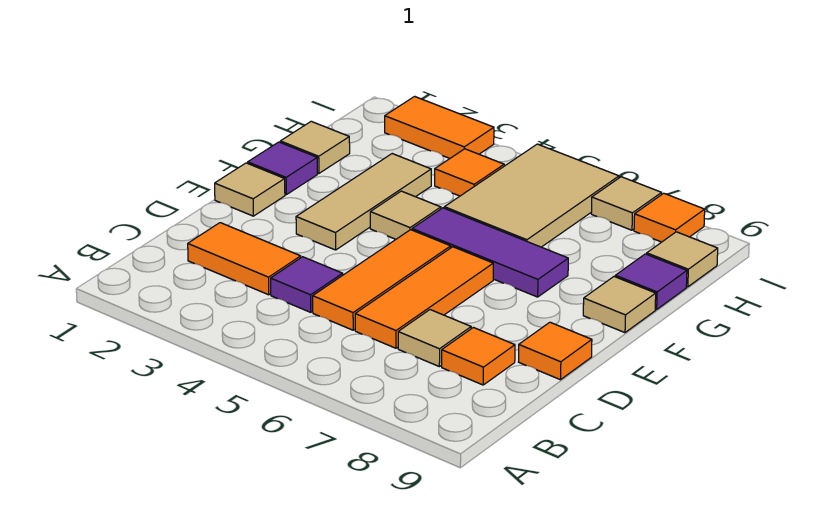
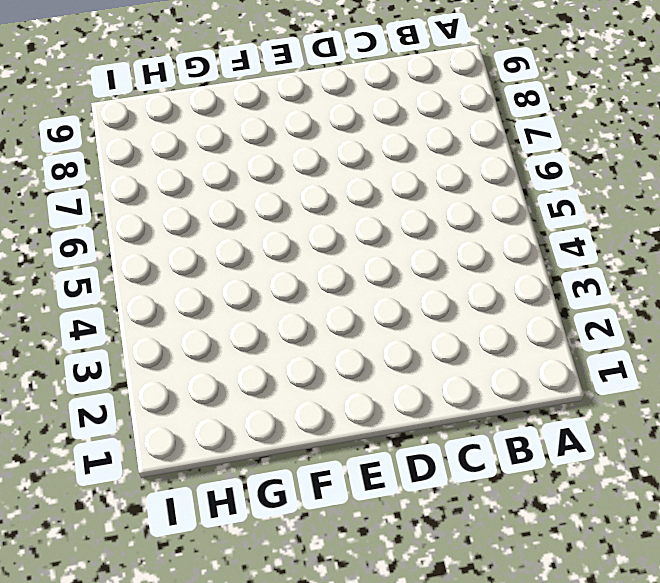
none -> orange 1x2 tile [188,223,301,295]
none -> purple 1x1 tile [271,257,343,312]
none -> orange 1x3 tile [313,230,451,330]

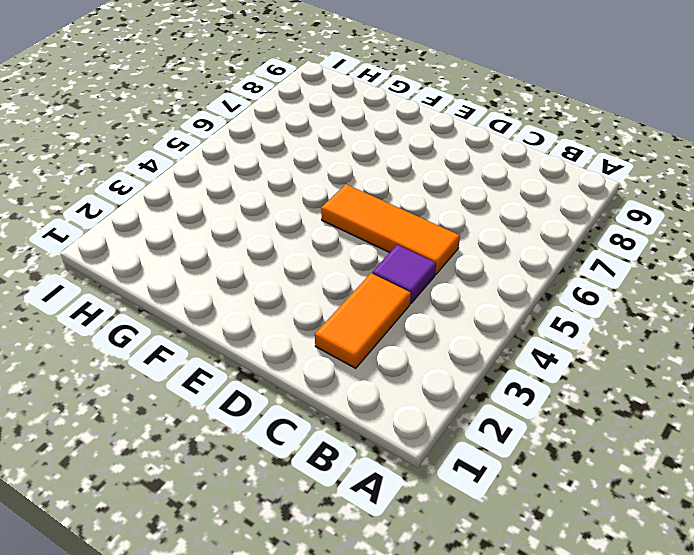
none -> orange 1x3 tile [355,247,493,348]
none -> tan 1x1 tile [398,310,471,367]
none -> orange 1x1 tile [442,328,515,385]

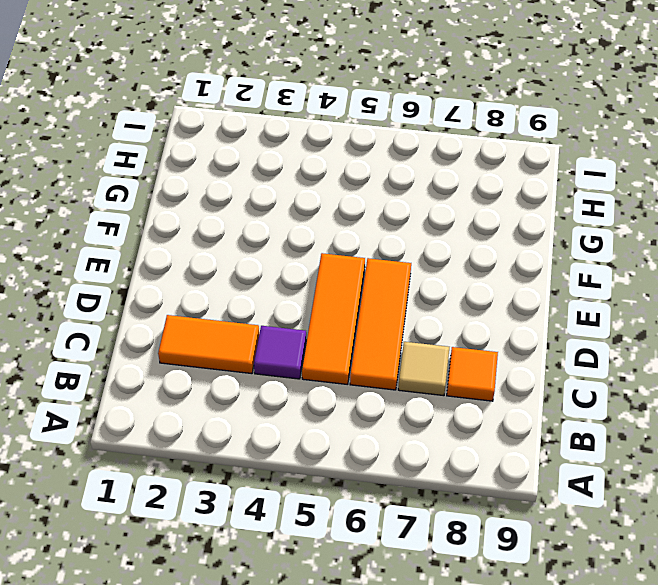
none -> orange 1x1 tile [519,322,592,380]
none -> tan 1x1 tile [215,163,285,216]
none -> tan 1x3 tile [296,154,431,250]

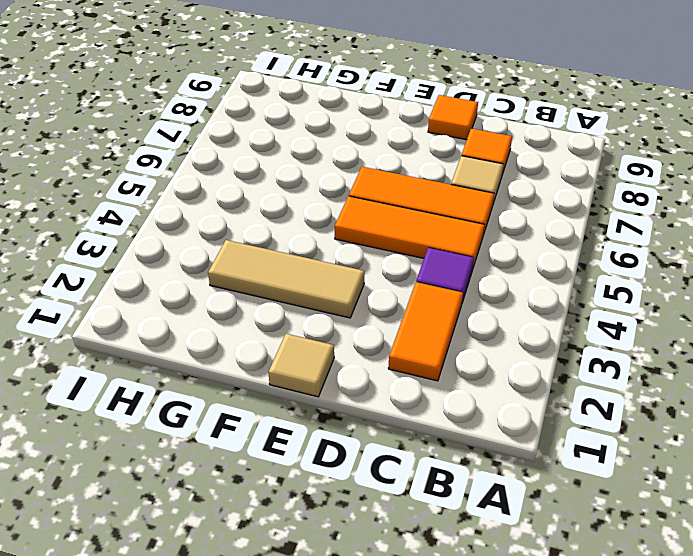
none -> purple 1x1 tile [248,142,317,195]
none -> tan 1x1 tile [370,191,441,239]
none -> purple 1x3 tile [412,208,568,297]

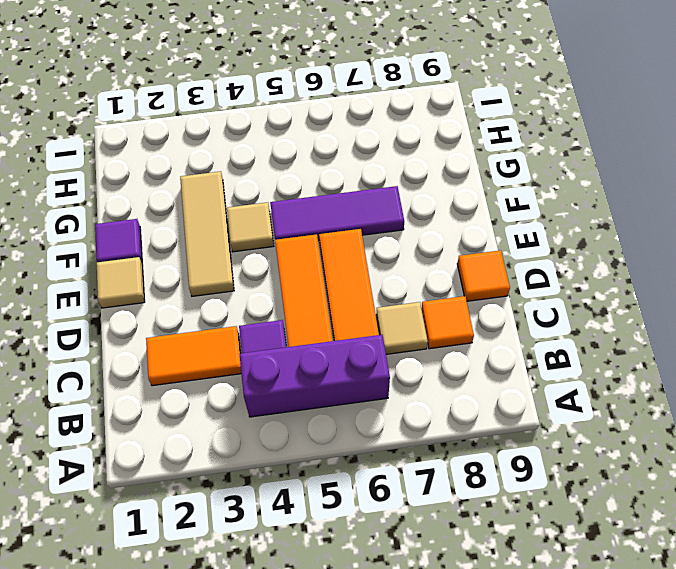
purple 1x3 brick [240,335,390,417] -> none
none -> tan 1x1 tile [583,277,656,333]
none -> tan 1x1 tile [280,121,350,173]
none -> tan 2x3 tile [444,144,619,247]

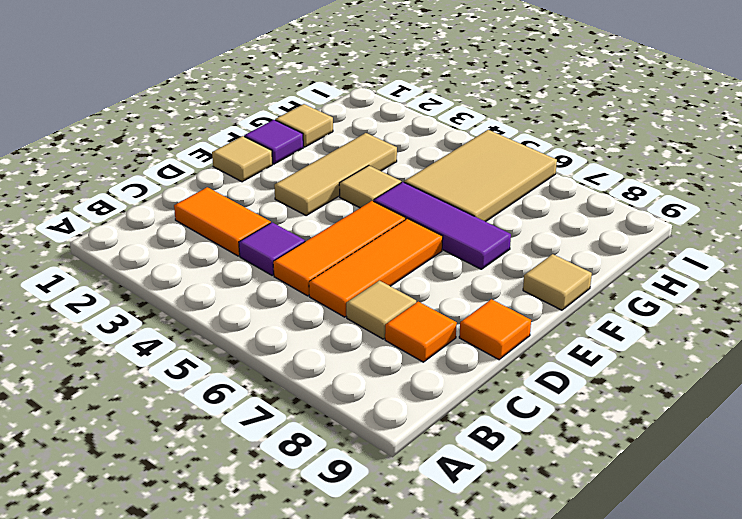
none -> purple 1x1 tile [615,254,687,310]
none -> orange 1x1 tile [435,149,504,196]
none -> tan 1x1 tile [647,232,718,287]

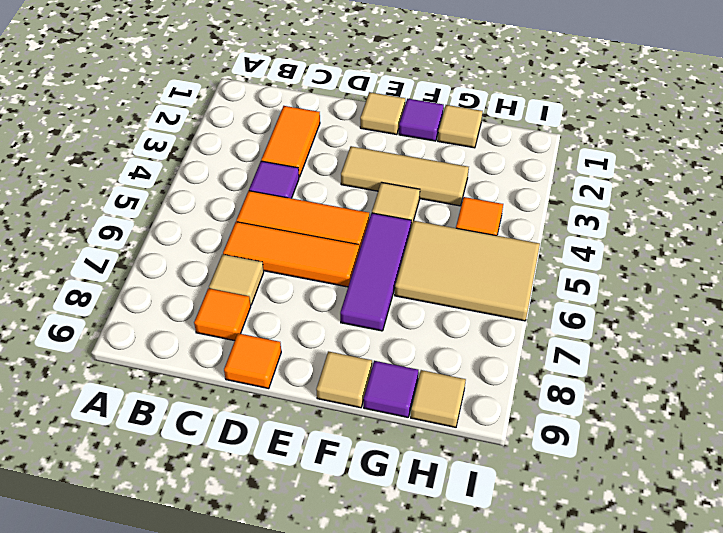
none -> orange 1x2 tile [385,96,494,158]
none -> tan 1x1 tile [591,177,662,230]
none -> orange 1x1 tile [634,193,705,242]

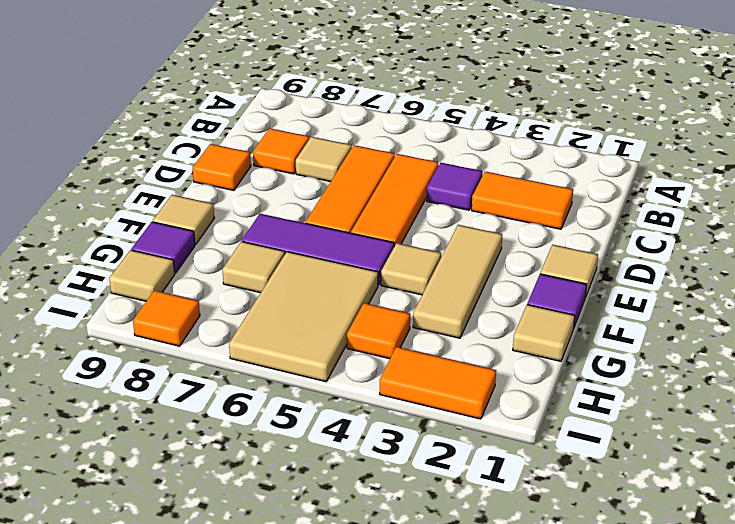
tan 1x1 tile [222,242,285,293] -> tan 1x1 tile moved to [591,177,662,230]

